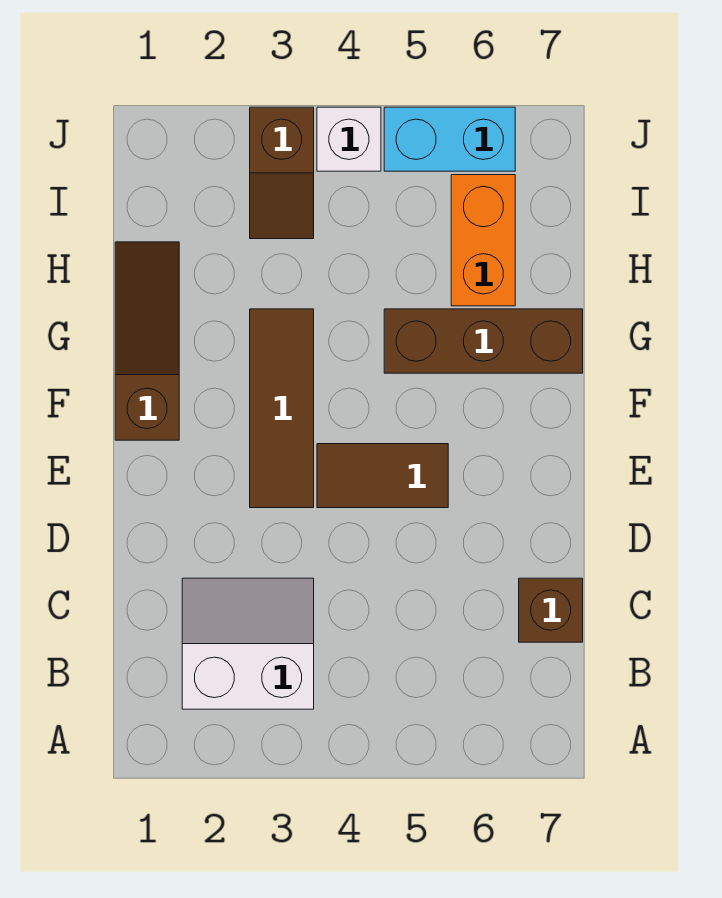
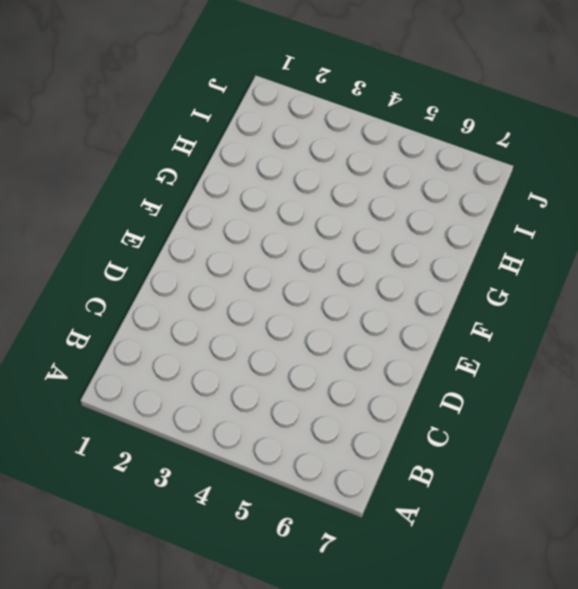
none -> white 2x2 slope [182,578,314,709]
none -> brown 1x1 brick [519,578,583,642]

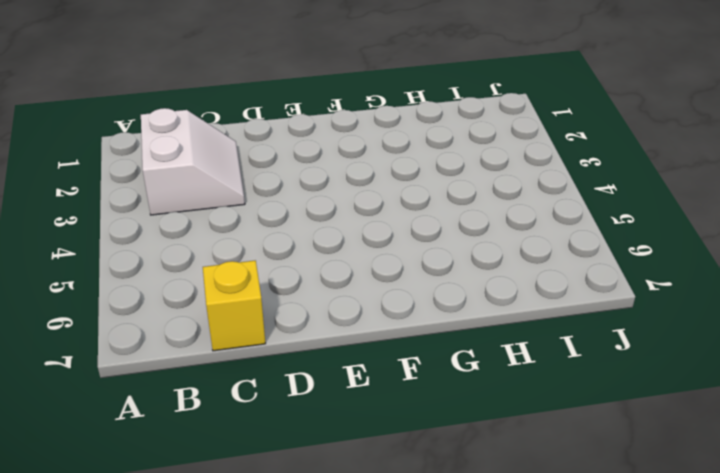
yellow 1x1 brick [203,260,266,351] -> brown 1x1 brick [519,578,583,642]
none -> brown 1x3 tile [250,309,314,508]
none -> brown 1x2 tile [317,444,448,508]

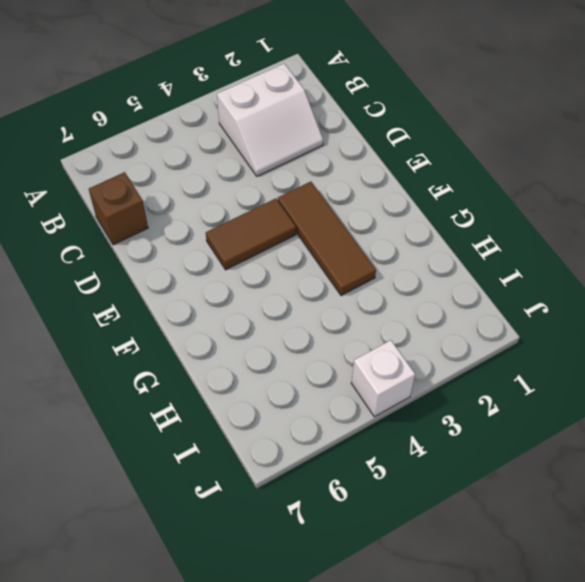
none -> brown 1x3 slope [115,242,179,440]
none -> brown 1x3 brick [384,309,583,373]

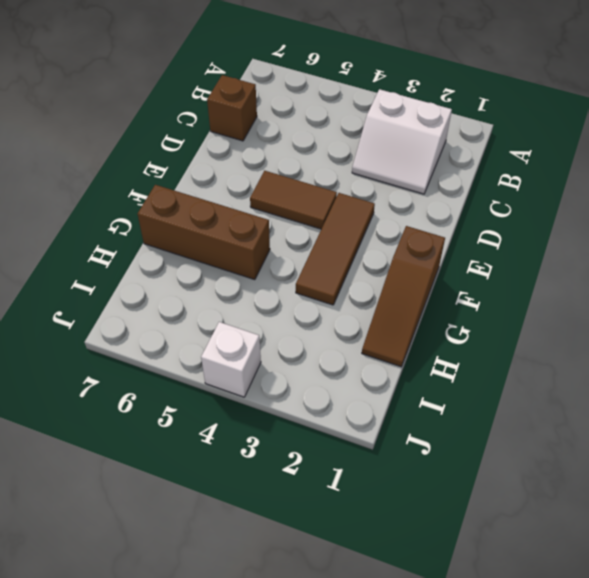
none -> orange 1x2 brick [451,175,515,306]
none -> brown 1x2 slope [250,107,314,239]

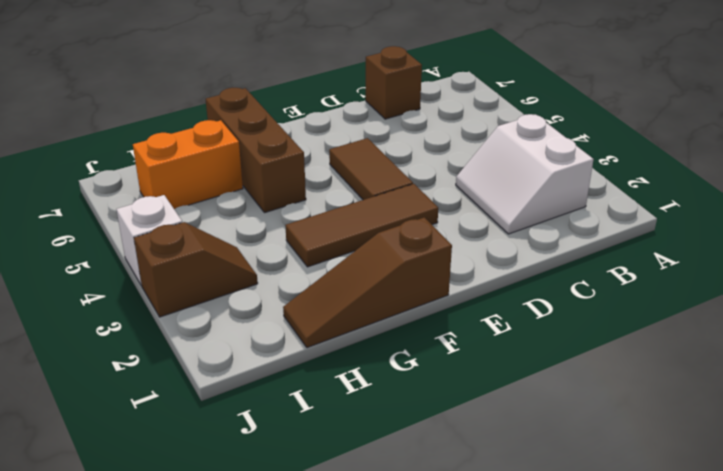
none -> cyan 1x2 brick [384,107,515,171]

